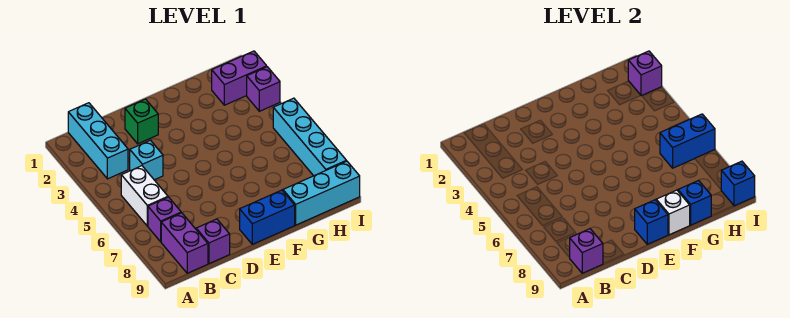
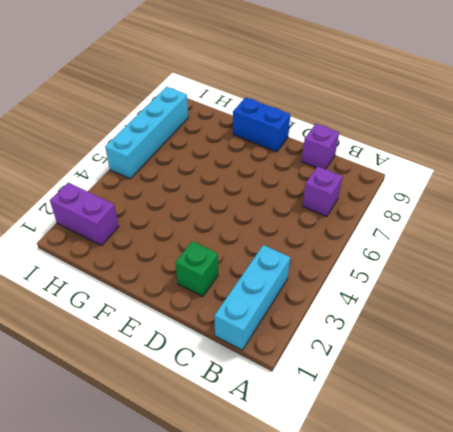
none -> white 1x2 brick [121,166,168,226]
none -> purple 1x2 brick [161,213,208,273]
none -> cyan 1x1 brick [130,140,163,180]

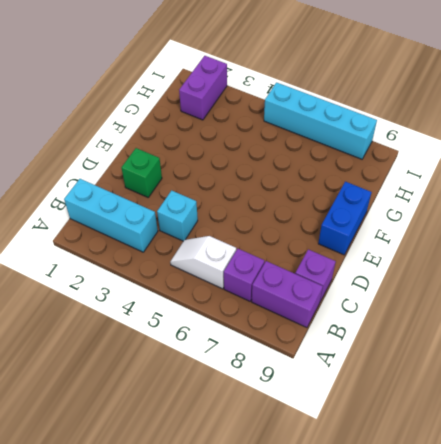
white 1x2 slope [170,236,236,289] -> white 1x2 brick [121,166,168,226]
none -> cyan 1x3 brick [283,161,360,225]
none -> purple 1x1 brick [247,67,280,111]
none -> purple 1x1 brick [570,229,603,273]

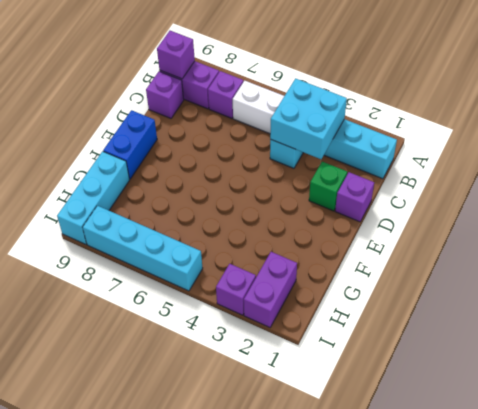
cyan 2x2 brick [270,78,347,159] -> none
purple 1x1 brick [335,172,374,222] -> purple 1x1 brick moved to [628,51,662,96]
none -> blue 1x1 brick [635,200,668,244]
none -> white 1x1 brick [656,190,690,235]
none -> blue 1x1 brick [678,180,711,225]

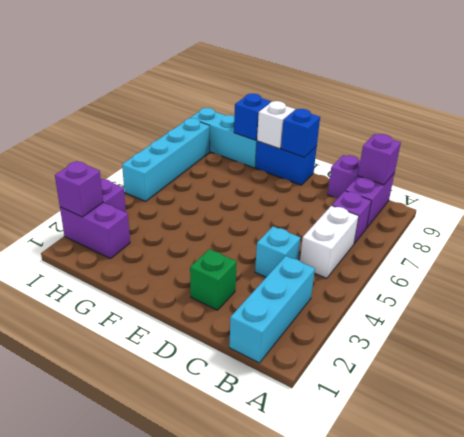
none -> blue 1x2 brick [660,114,715,168]
none -> blue 1x1 brick [721,161,755,206]

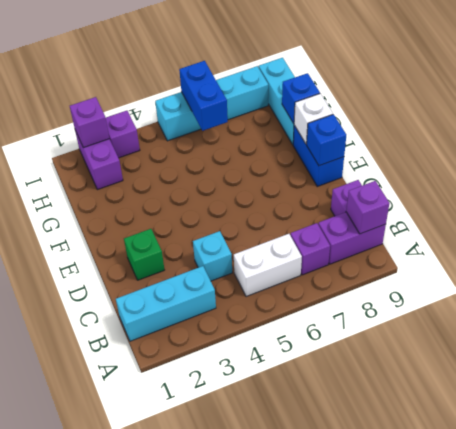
none -> blue 1x1 brick [721,161,755,206]

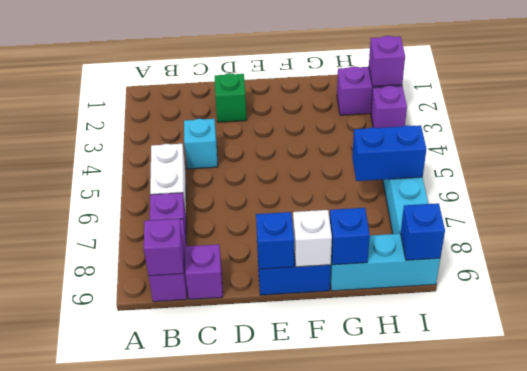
none -> cyan 1x3 brick [68,103,128,179]

